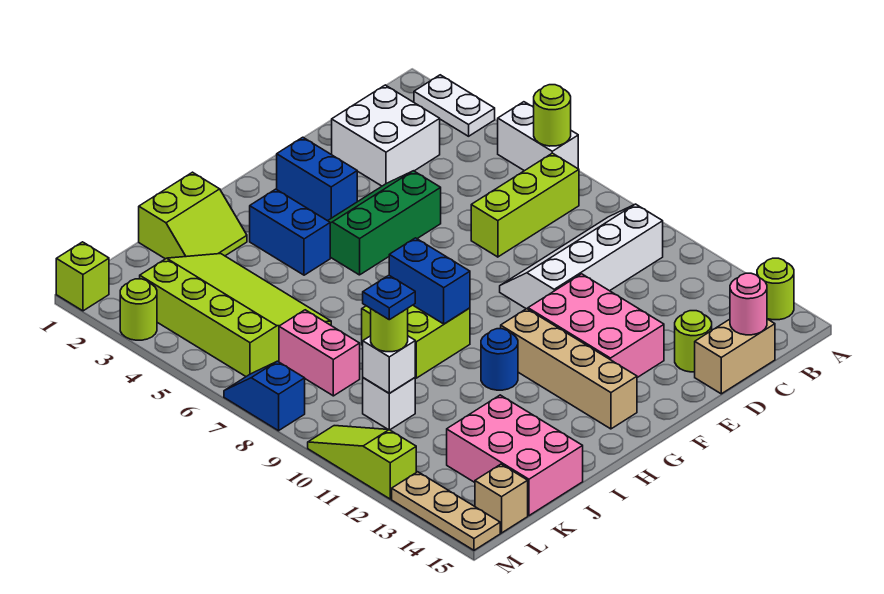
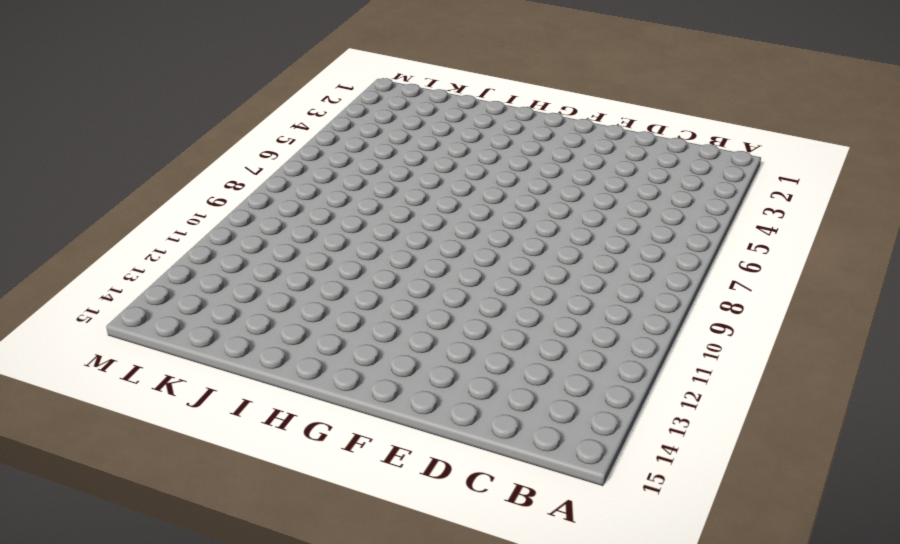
none -> white 1x2 plate [414,75,495,136]
none -> white 1x2 brick [498,102,578,171]
none -> lime 1x1 round brick [757,258,794,320]
none -> lime 1x3 brick [471,153,579,257]

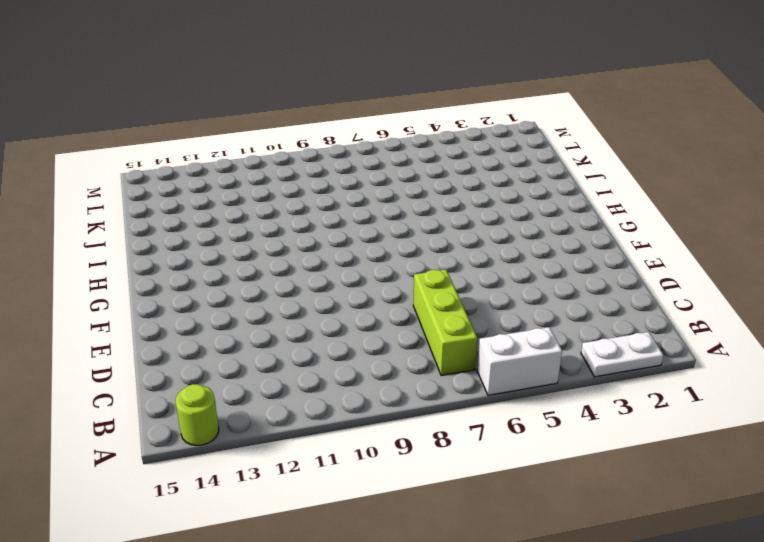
none -> white 2x4 slope [500,204,663,309]
none -> white 2x2 brick [332,85,440,186]
none -> tan 1x2 brick [695,319,775,394]
none -> lime 1x1 round brick [675,311,712,372]

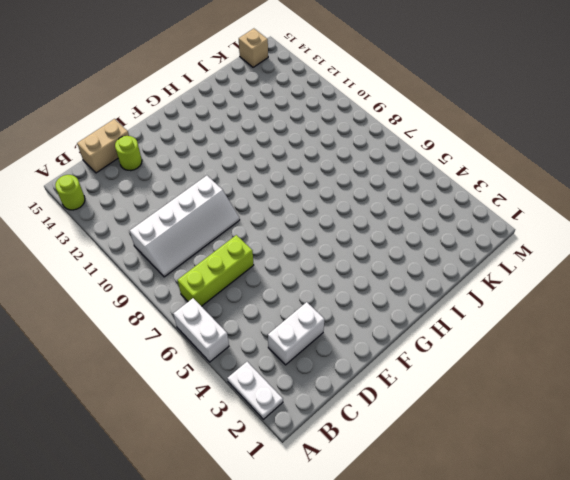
white 1x2 brick [268,302,324,365] -> white 2x2 brick [332,85,440,186]
none -> green 2x3 slope [328,171,441,275]
none -> pink 2x3 brick [528,274,664,378]
none -> blue 1x2 brick [277,137,357,221]
none -> tan 1x4 brick [501,309,637,429]

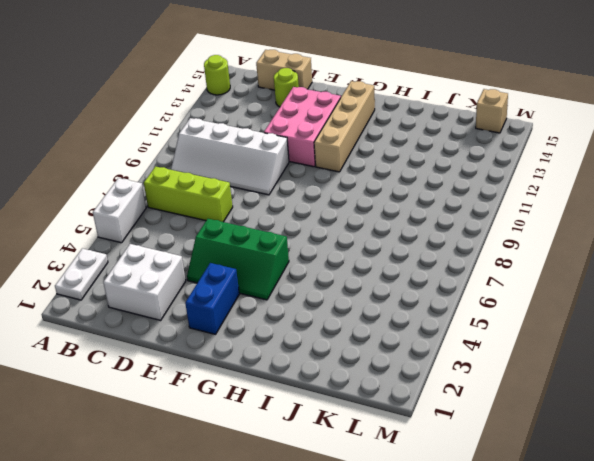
none -> blue 1x2 brick [250,189,330,275]
none -> lime 2x2 brick [362,305,470,378]
none -> blue 1x1 round brick [481,329,518,390]
none -> lime 2x2 slope [139,172,247,259]

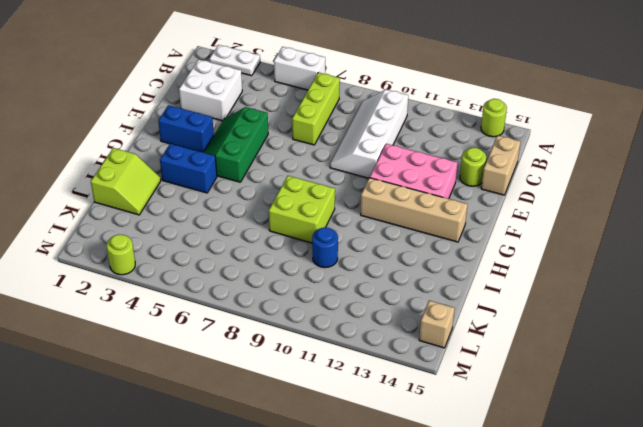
blue 1x1 round brick [312,227,338,268] -> blue 1x1 round brick moved to [481,329,518,390]
none -> lime 3x4 slope [140,254,331,376]
none -> pink 2x3 brick [447,395,583,516]
none -> pink 1x2 brick [279,310,360,396]
none -> white 1x1 brick [363,378,415,430]

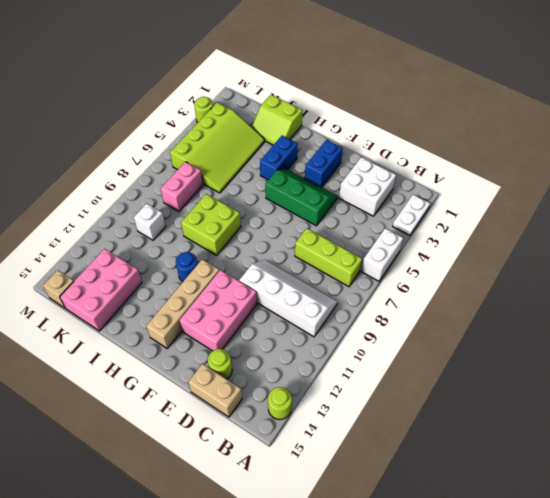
none -> lime 1x1 brick [56,242,109,311]
none -> blue 1x2 slope [224,361,305,431]
none -> lime 1x3 slope [308,426,416,499]
none -> tan 1x3 plate [392,472,500,550]

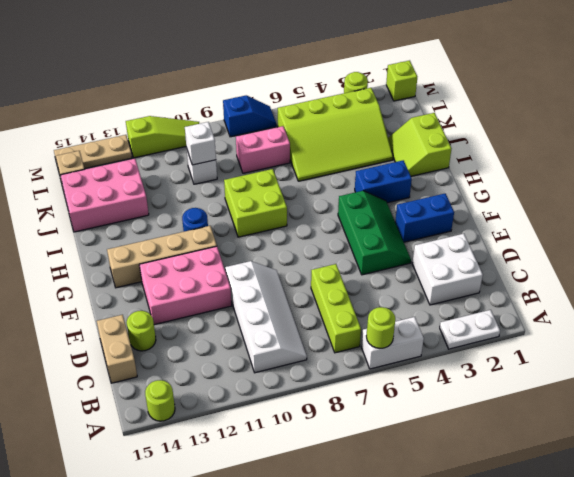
none -> pink 1x1 round brick [730,273,767,335]
none -> blue 1x2 brick [389,238,470,324]
none -> lime 1x1 round brick [371,309,408,352]
none -> blue 1x1 plate [363,275,415,320]

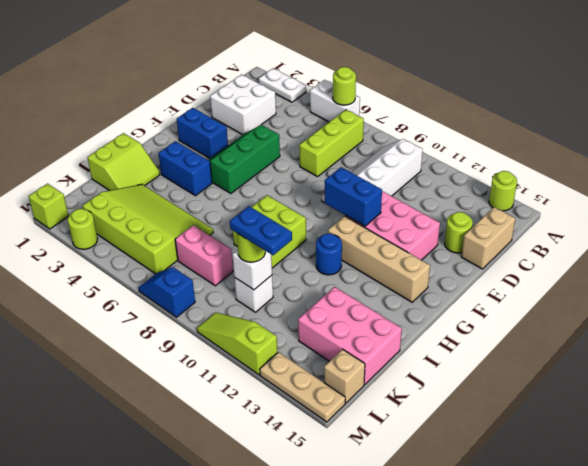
blue 1x2 brick [325,167,382,226] -> blue 1x2 brick moved to [389,238,470,324]
blue 1x2 plate [230,206,292,255] -> blue 1x1 plate [363,275,415,320]
none -> pink 1x1 round brick [730,273,767,335]

